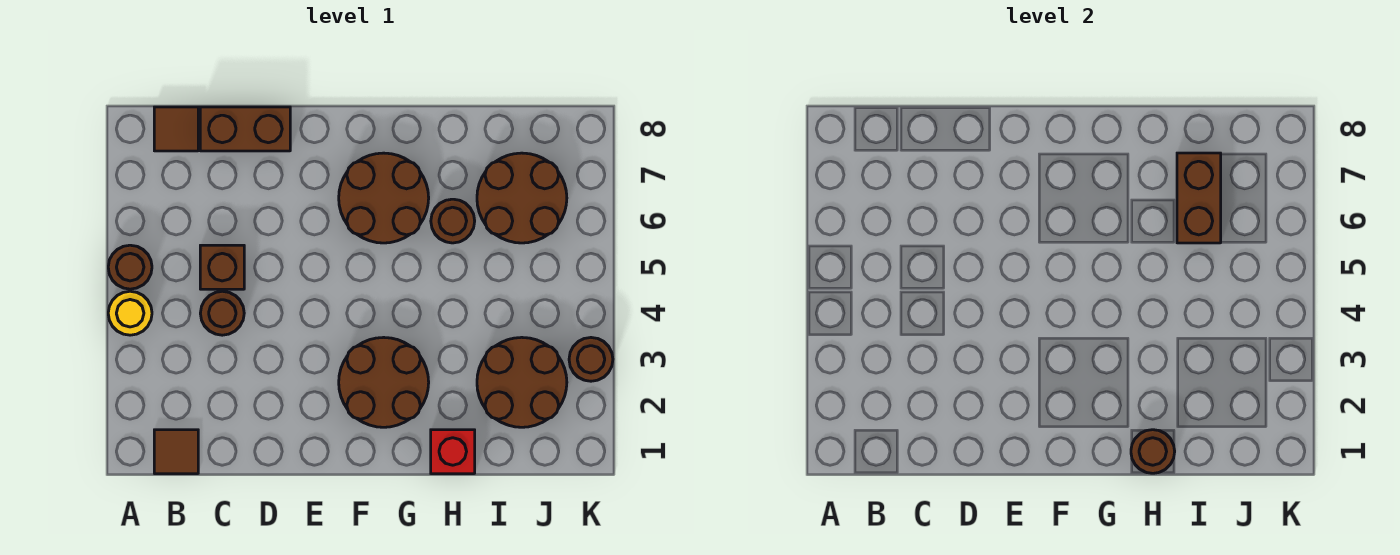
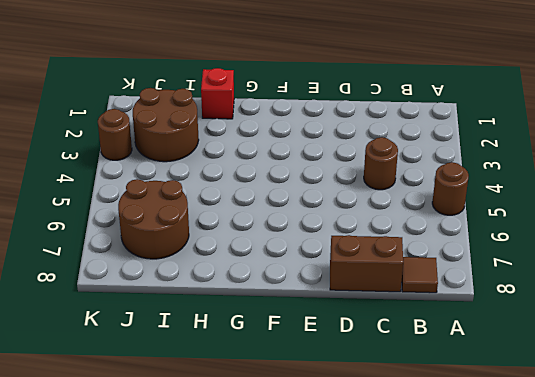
none -> yellow 1x1 round brick [108,291,152,335]
none -> brown 1x1 tile [154,430,198,474]
none -> brown 1x1 brick [200,245,244,289]

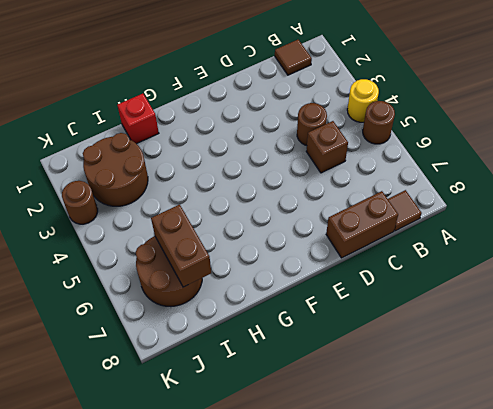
none -> brown 2x2 round brick [339,337,429,427]
none -> brown 2x2 round brick [339,153,429,243]
none -> brown 1x1 round brick [431,199,475,243]

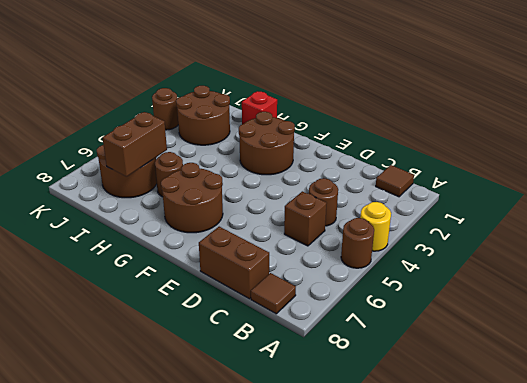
none -> brown 1x1 round brick [1131,430,1175,473]

